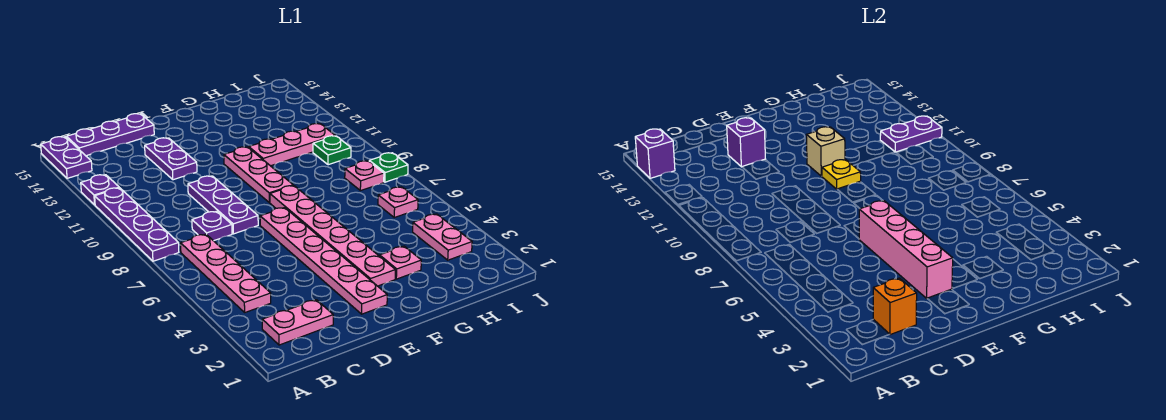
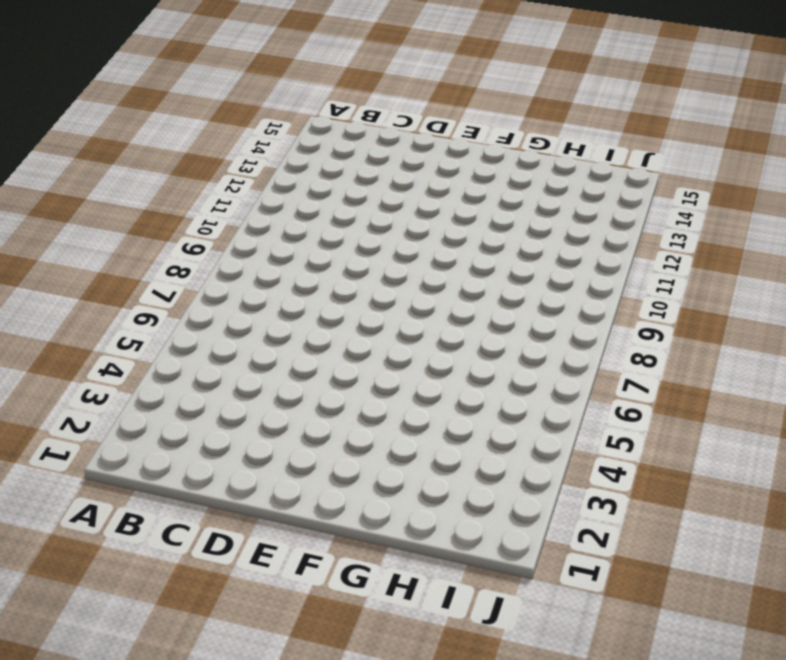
none -> purple 1x4 plate [95,188,179,261]
none -> purple 1x1 plate [81,175,119,205]
none -> purple 1x2 plate [41,137,92,178]

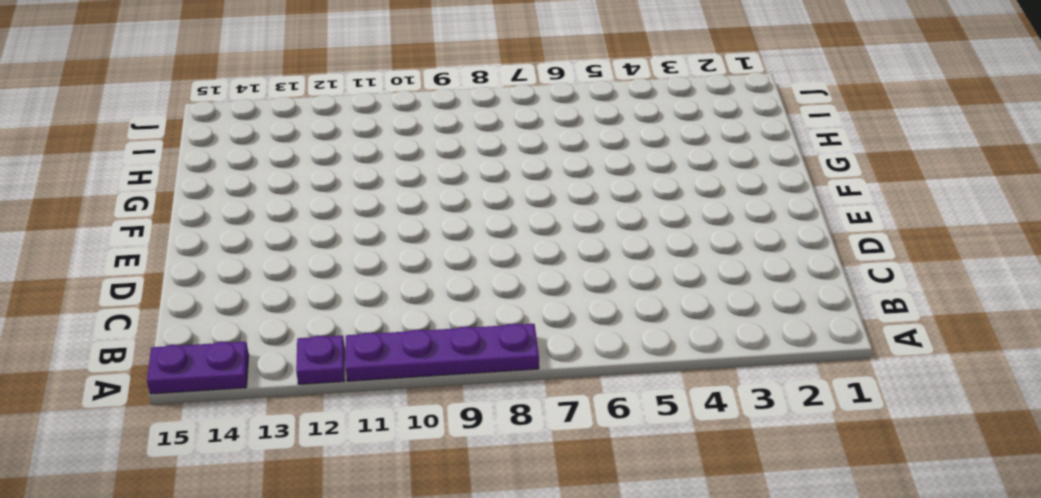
none -> pink 1x2 plate [262,300,333,345]
none -> pink 1x4 plate [181,234,271,312]
none -> purple 1x3 plate [67,114,154,156]

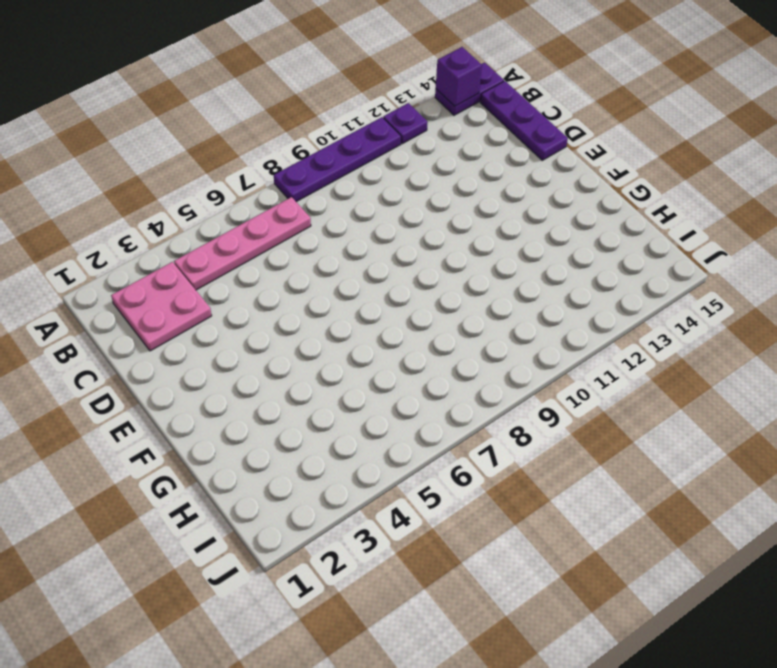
pink 2x2 plate [111,262,212,351] -> pink 1x2 plate [262,300,333,345]
none -> purple 1x1 plate [192,211,232,241]
none -> purple 1x3 plate [188,176,258,234]
none -> purple 1x2 plate [145,138,197,180]

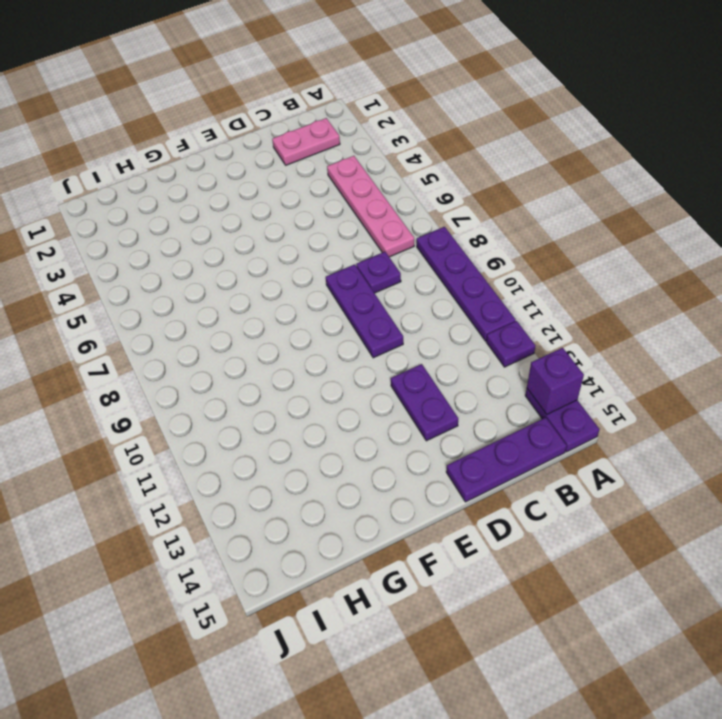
none -> pink 1x6 plate [260,208,387,314]
none -> pink 1x6 plate [270,186,395,286]
none -> pink 1x3 plate [224,147,293,203]

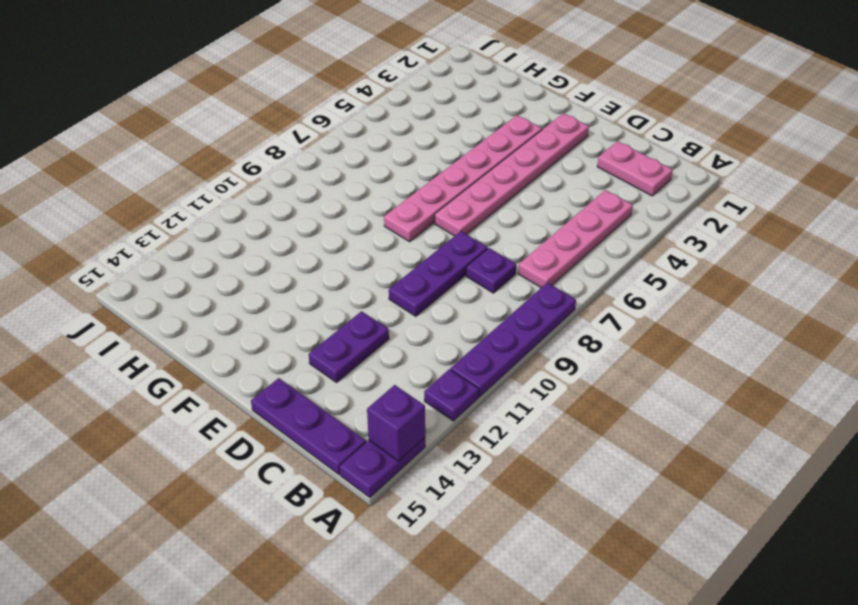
none -> pink 1x3 plate [224,147,293,203]
none -> pink 1x1 plate [380,246,421,279]
none -> pink 1x3 plate [249,124,335,166]

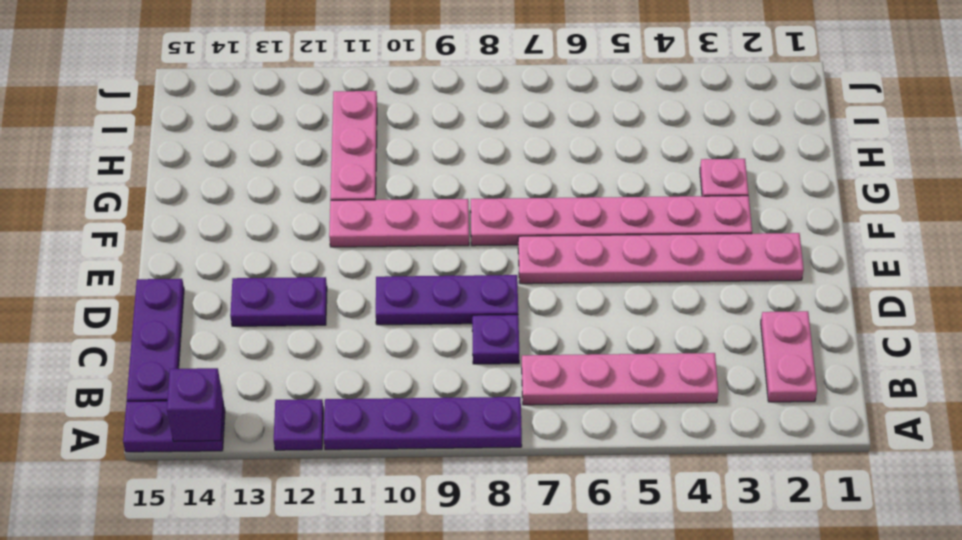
none -> pink 1x2 plate [413,214,472,260]
none -> pink 1x1 plate [378,187,418,218]
none -> pink 1x1 plate [345,161,384,191]

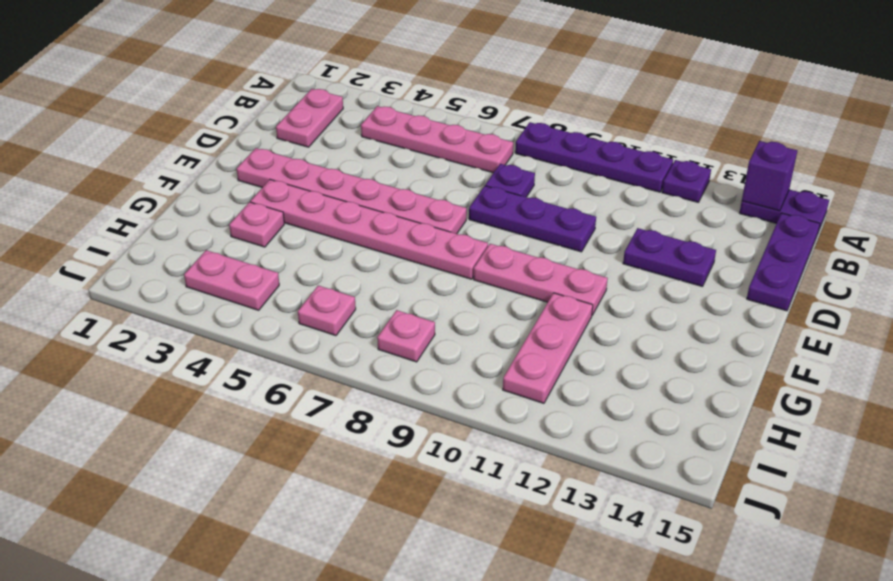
none -> green 1x1 plate [313,136,351,165]
none -> green 1x1 plate [369,153,408,182]
none -> orange 1x1 brick [873,278,917,335]

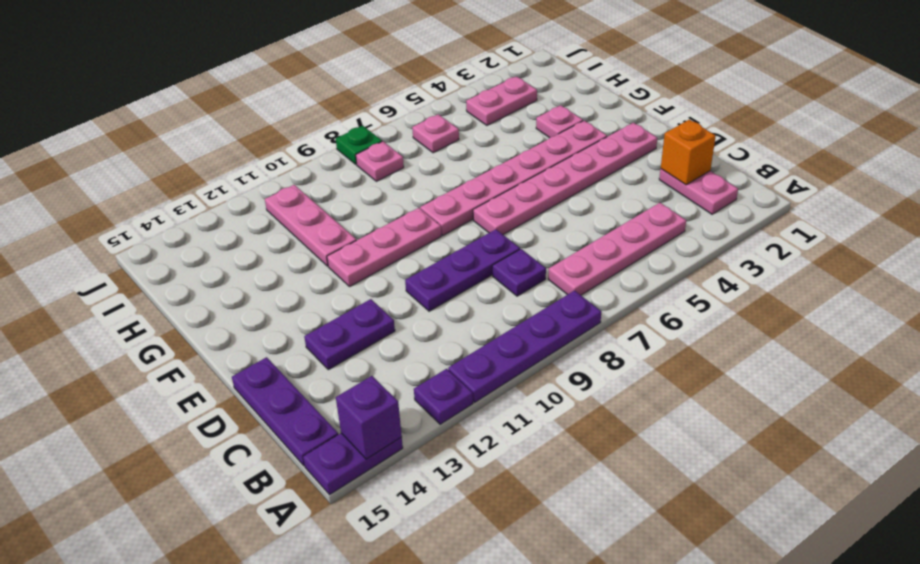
none -> green 1x1 plate [313,136,351,165]
none -> purple 1x1 brick [727,118,765,167]
none -> pink 1x4 brick [859,201,953,298]

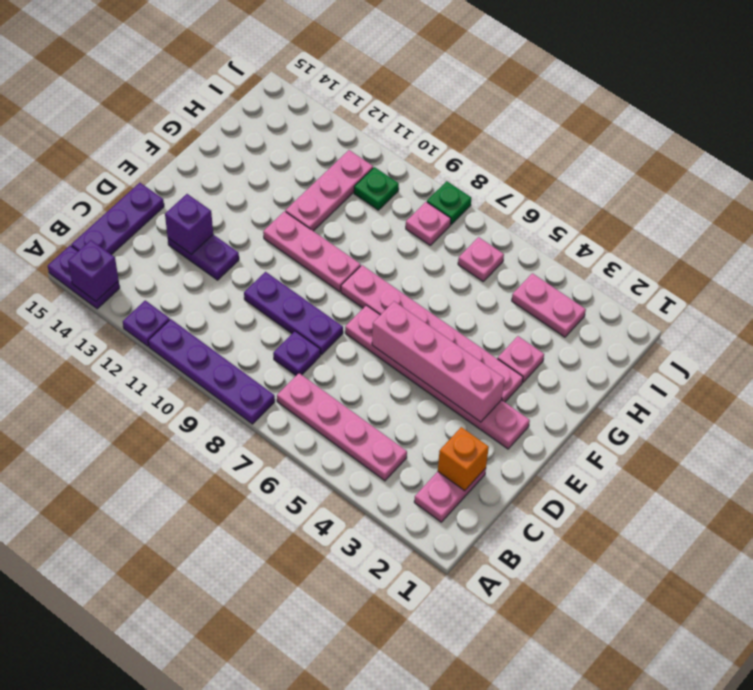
none -> yellow 1x1 plate [822,160,861,189]
none -> tan 1x1 brick [806,127,845,176]
none -> purple 1x2 plate [880,116,942,152]

